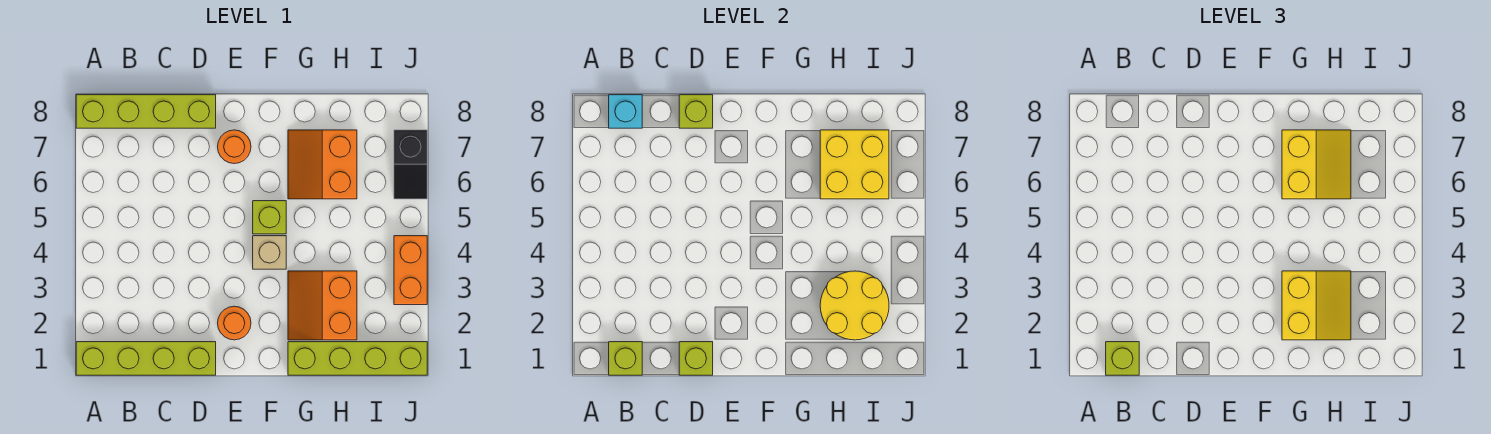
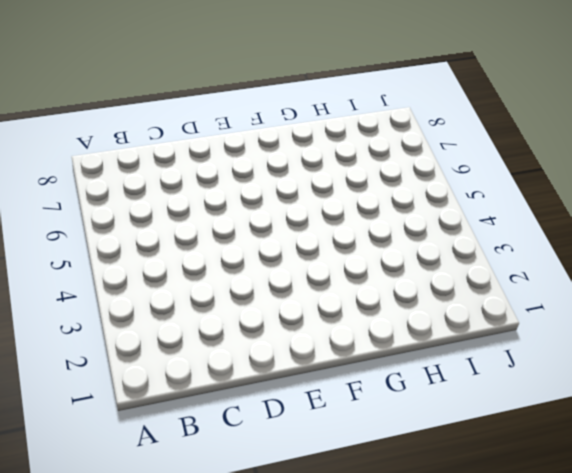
none -> lime 1x4 brick [76,342,216,375]
none -> lime 1x4 brick [76,95,216,128]
none -> orange 1x1 round brick [218,306,251,340]

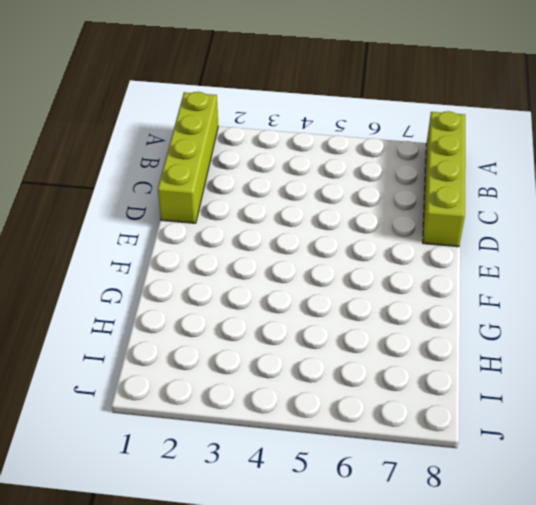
none -> orange 1x1 round brick [218,306,251,340]
none -> orange 1x1 round brick [218,130,251,164]
none -> tan 1x1 brick [253,236,286,269]

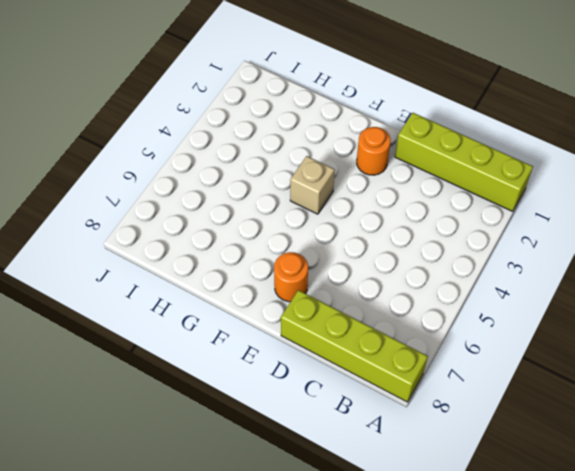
none -> lime 1x1 brick [253,201,286,234]
none -> lime 1x4 brick [288,342,427,375]
none -> orange 2x2 slope [288,271,357,340]

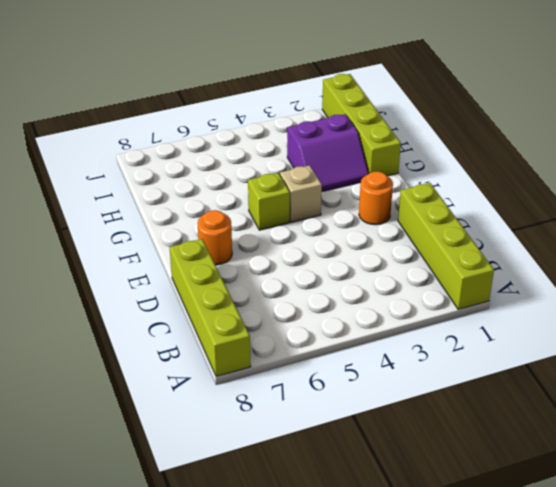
purple 2x2 slope [287,114,369,192] -> orange 2x2 slope [288,271,357,340]
none -> orange 2x2 slope [288,130,357,199]
none -> orange 1x2 brick [394,236,427,305]
none -> black 1x2 slope [394,130,427,199]

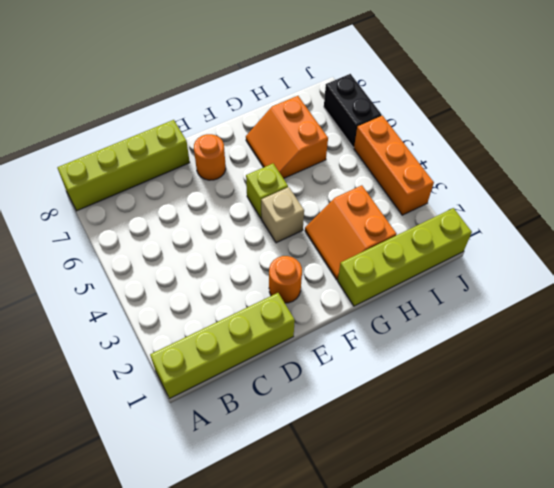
orange 1x3 brick [354,116,434,215] -> orange 1x2 brick [394,236,427,305]
black 1x2 brick [324,74,382,147] -> black 1x2 slope [394,130,427,199]
none -> lime 1x1 brick [609,342,642,375]
none -> cyan 1x1 brick [609,95,642,128]
none -> lime 1x1 brick [679,342,713,375]

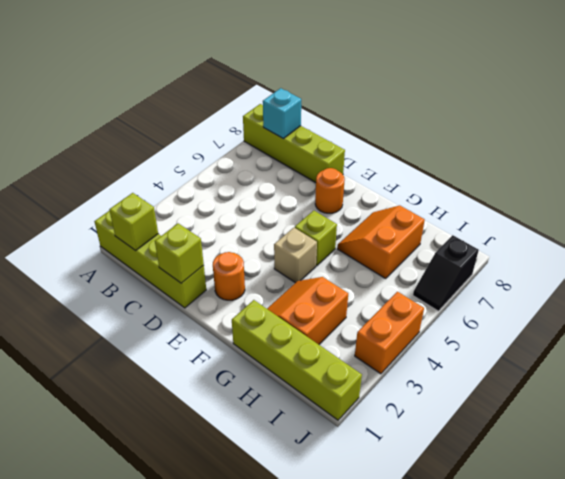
none -> lime 1x1 brick [679,95,713,128]
none -> yellow 2x2 round brick [820,271,889,340]
none -> yellow 2x2 brick [820,130,889,199]

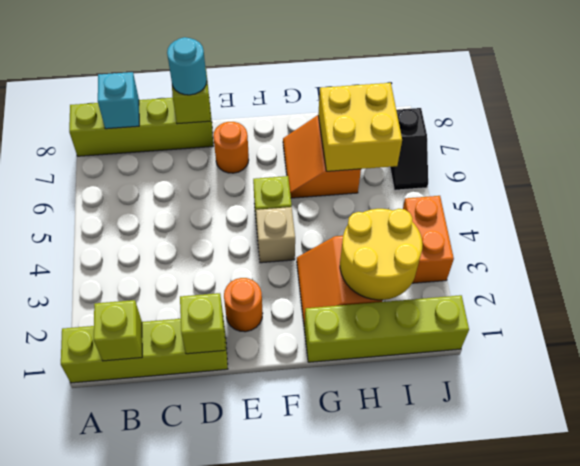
cyan 1x1 round brick [167,37,207,95] -> none
none -> lime 1x1 brick [1106,342,1139,375]
none -> yellow 2x2 slope [1282,271,1351,340]
none -> yellow 2x2 slope [1282,130,1351,199]

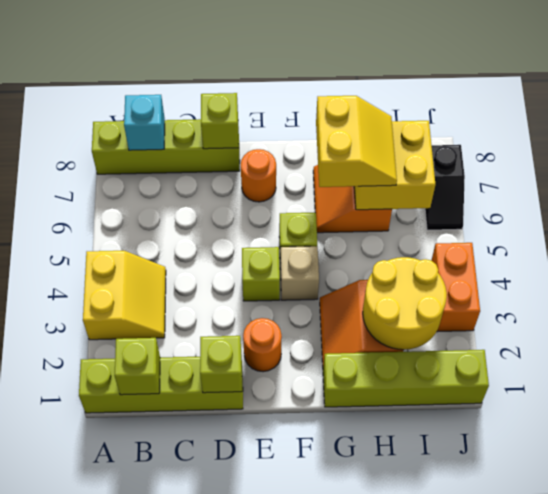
yellow 2x2 slope [83,251,166,340] -> yellow 2x2 slope moved to [1282,271,1351,340]
lime 1x1 brick [242,247,280,301] -> lime 1x1 brick moved to [1106,342,1139,375]

